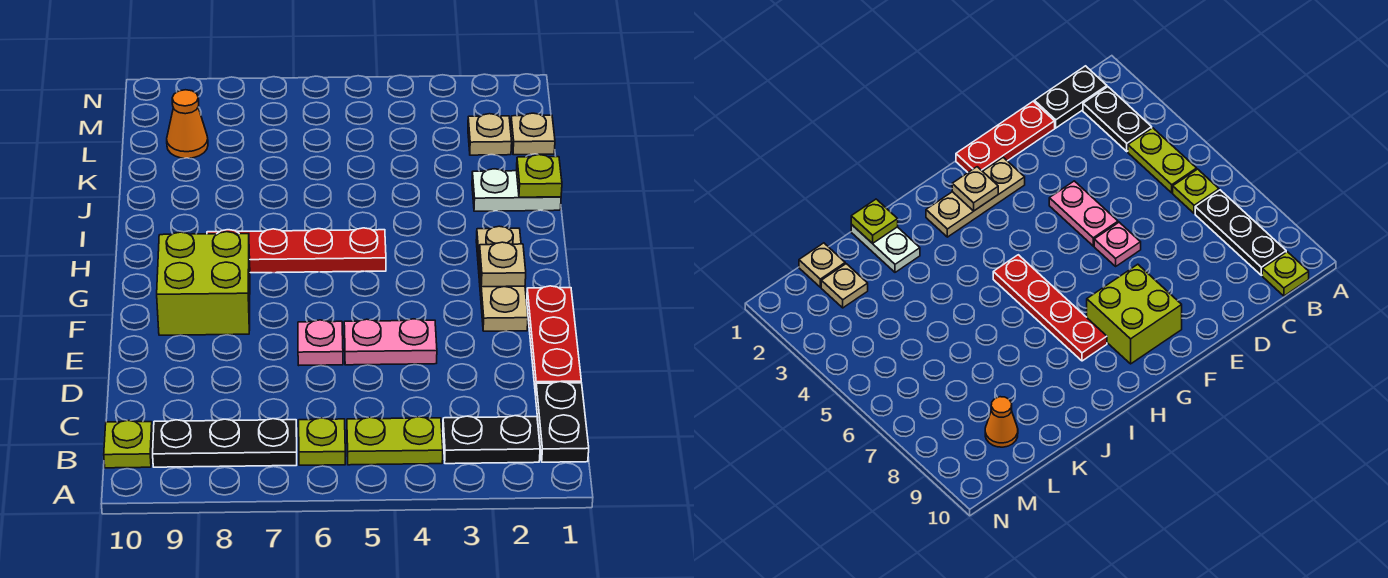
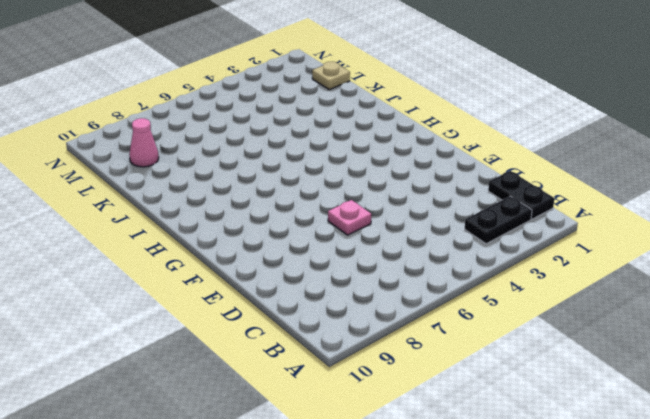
pink 1x1 cone [129,118,159,167] -> orange 1x1 cone [167,90,208,158]
none -> lime 1x2 plate [347,417,443,465]
none -> lime 1x1 plate [299,418,345,465]
none -> black 1x3 plate [153,419,297,467]

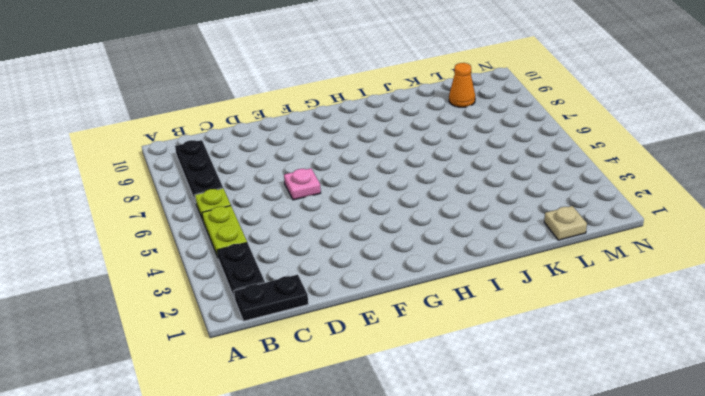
none -> lime 1x1 plate [104,420,152,468]
none -> red 1x3 plate [527,286,581,395]
none -> pink 1x2 plate [344,319,437,365]

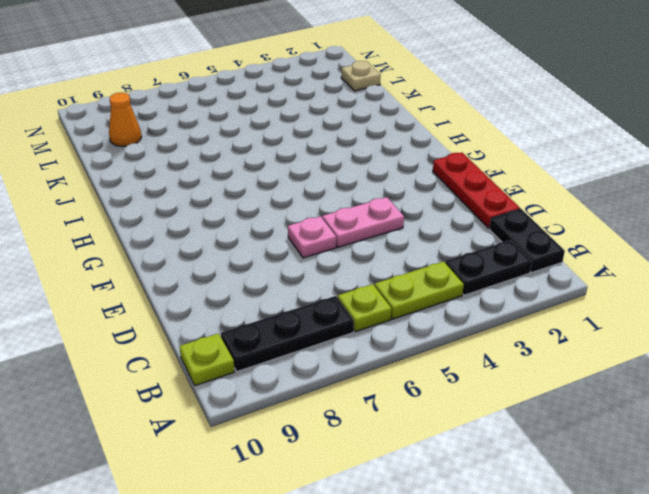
none -> tan 1x3 plate [476,226,528,331]
none -> lime 2x2 brick [157,232,250,335]
none -> red 1x4 plate [207,228,386,273]

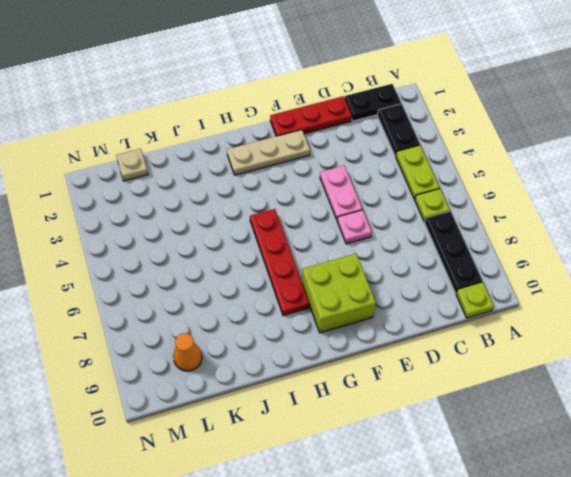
none -> white 1x2 plate [472,169,561,211]
none -> tan 1x1 plate [468,114,512,155]
none -> tan 1x1 plate [479,242,526,287]

